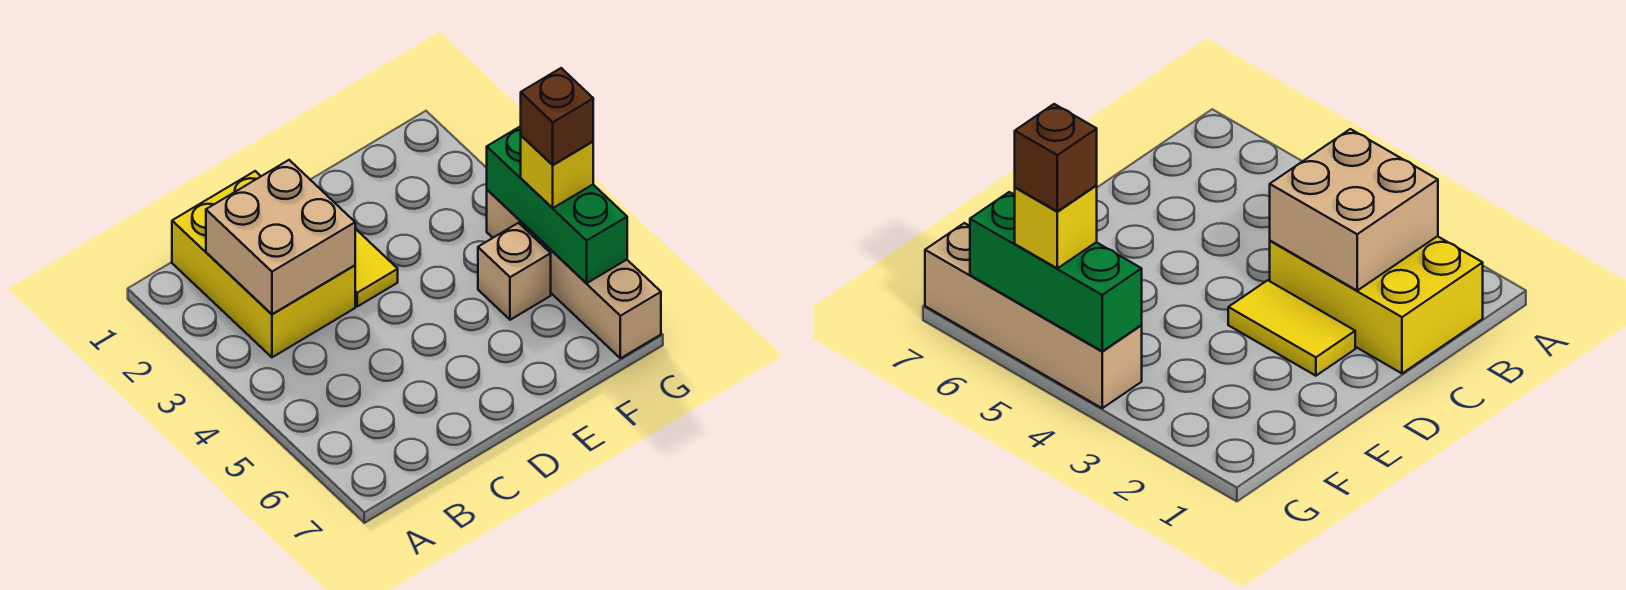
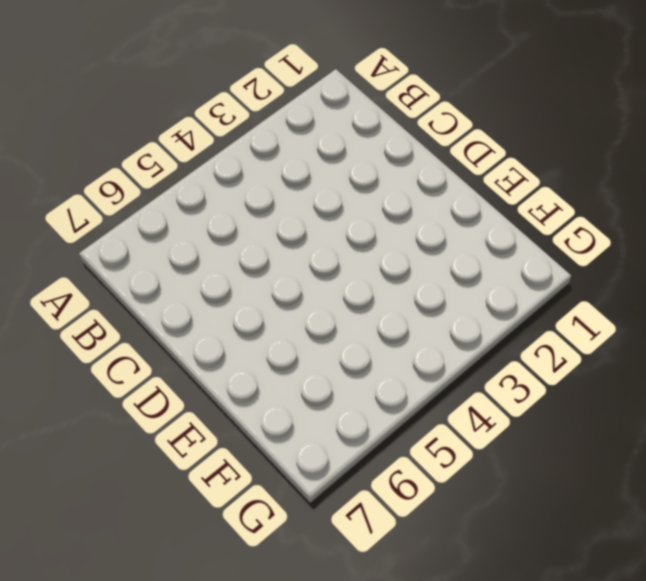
none -> yellow 2x3 brick [172,171,355,357]
none -> yellow 1x2 tile [355,229,398,306]

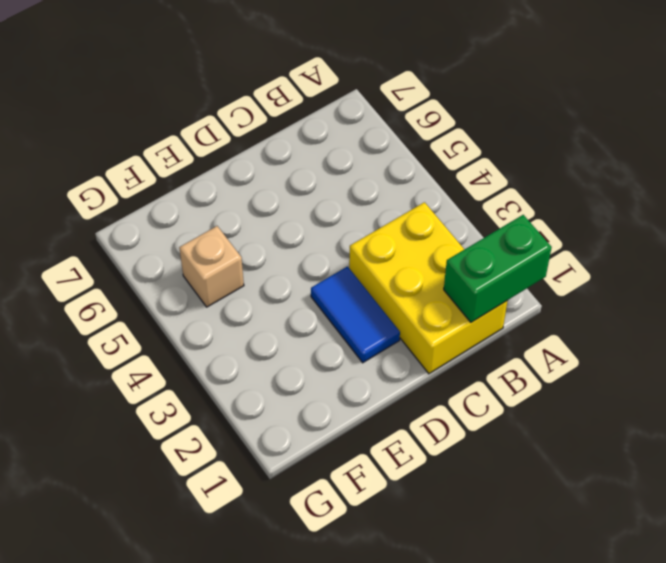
green 1x2 brick [444,215,552,322] -> none
blue 1x2 tile [311,267,400,363] -> yellow 1x2 tile [355,229,398,306]
none -> tan 1x4 brick [487,190,661,358]
none -> tan 2x2 brick [206,160,355,314]

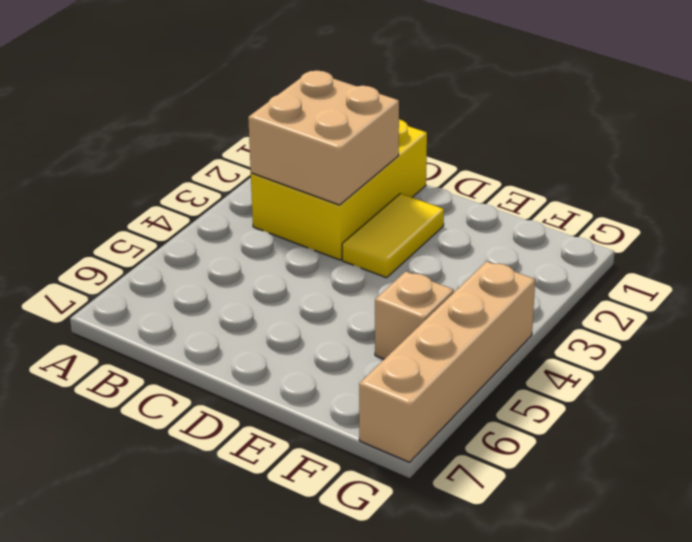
none -> green 1x3 brick [487,126,627,283]
none -> yellow 1x1 brick [521,136,593,208]

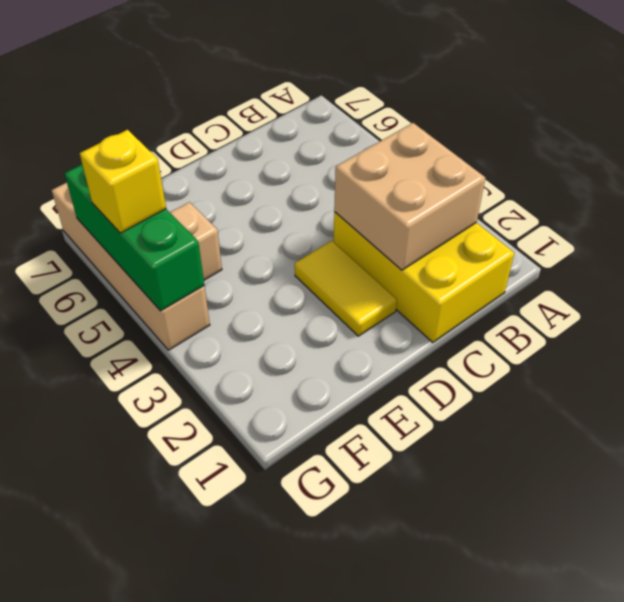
none -> brown 1x1 brick [521,68,593,165]

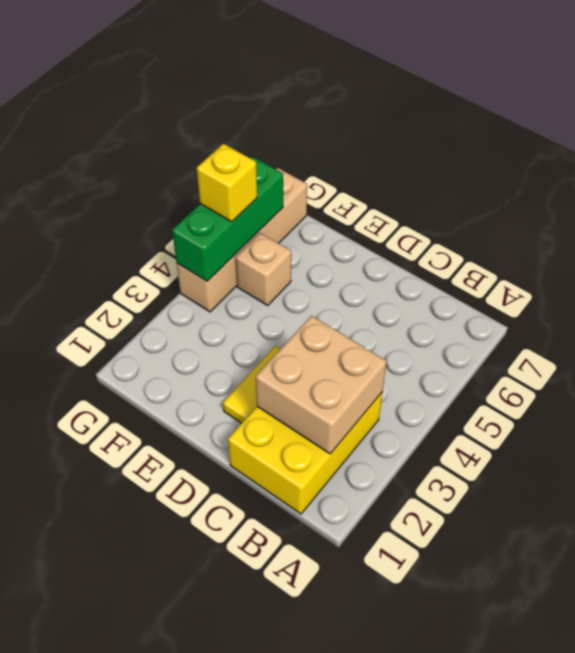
none -> brown 1x1 brick [521,68,593,165]

